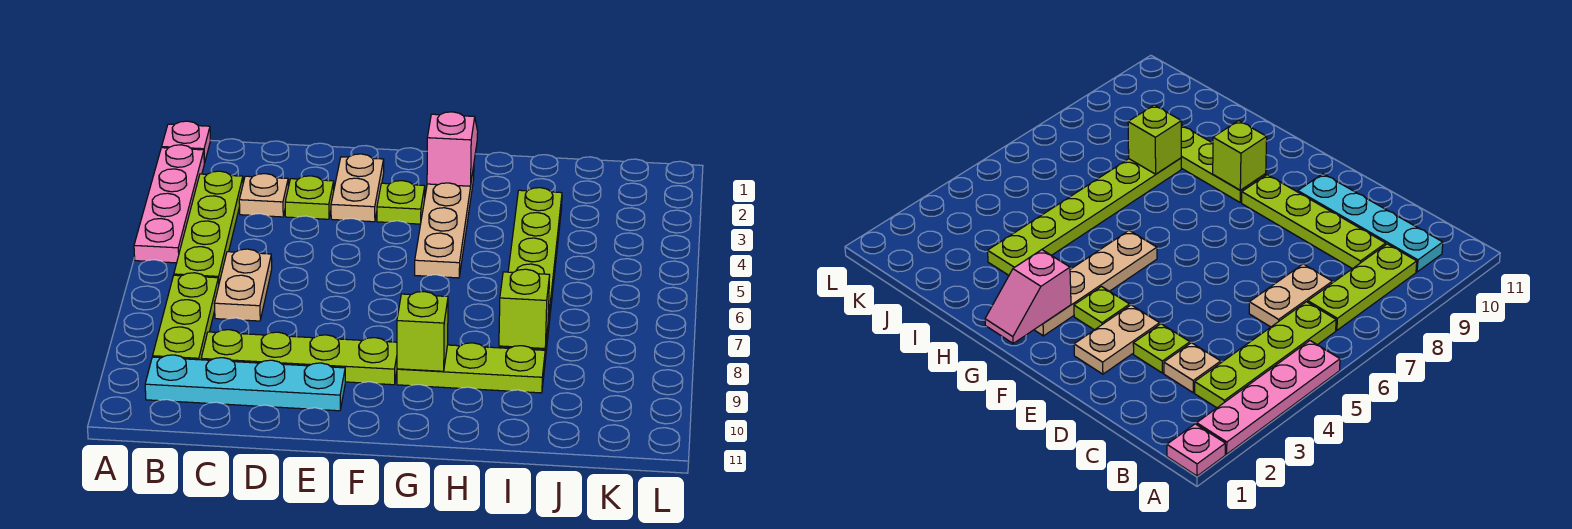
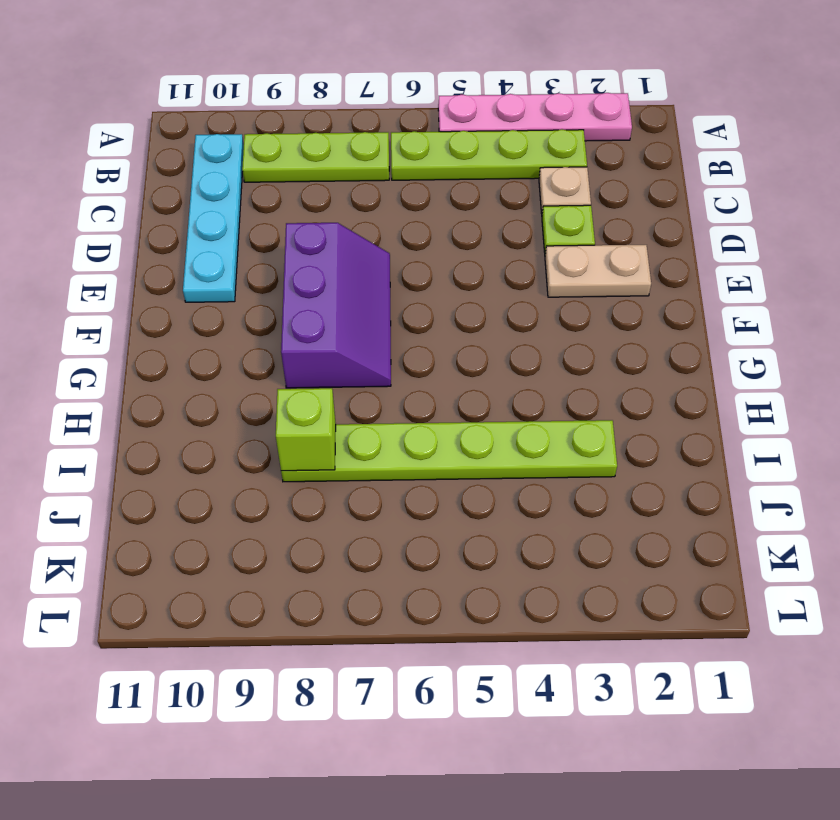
purple 2x3 slope [281,223,391,388] -> none
none -> pink 1x1 plate [162,121,210,163]
none -> tan 1x2 plate [215,249,272,321]
none -> lime 1x4 plate [201,330,397,385]

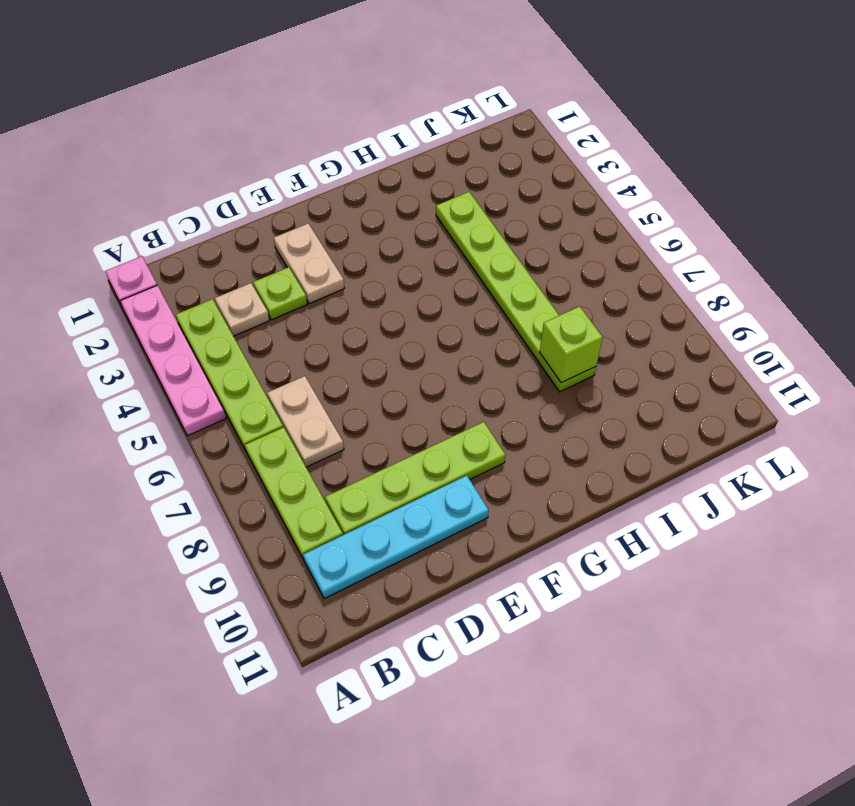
none -> lime 1x1 plate [377,181,425,224]
none -> tan 1x4 plate [415,166,474,278]
none -> lime 1x3 plate [397,343,545,393]

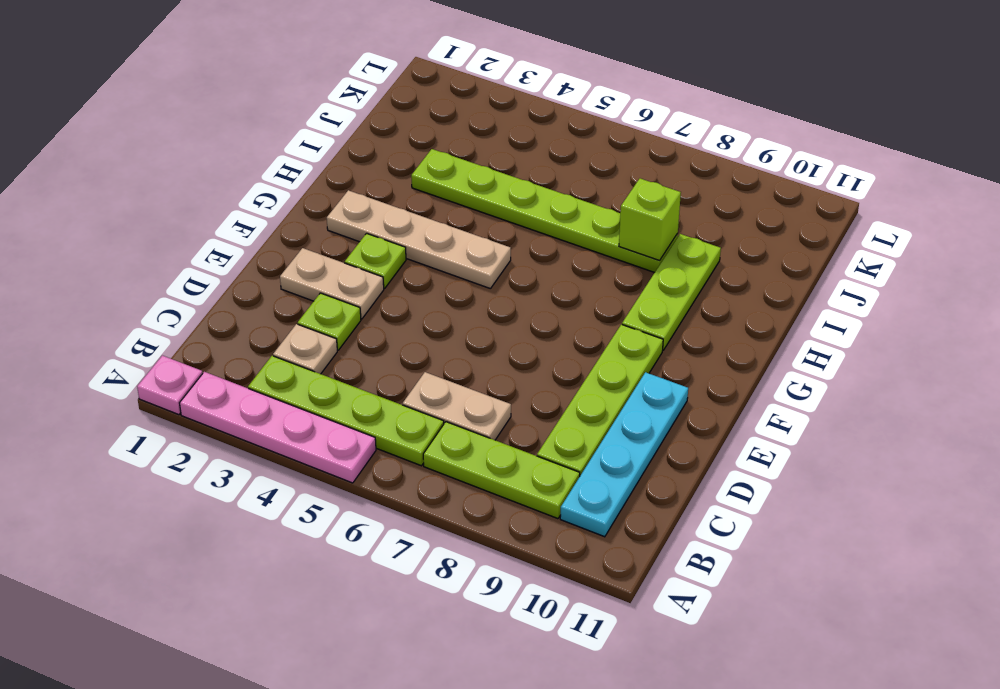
none -> pink 1x2 slope [427,112,478,186]
none -> lime 1x1 brick [397,292,448,371]

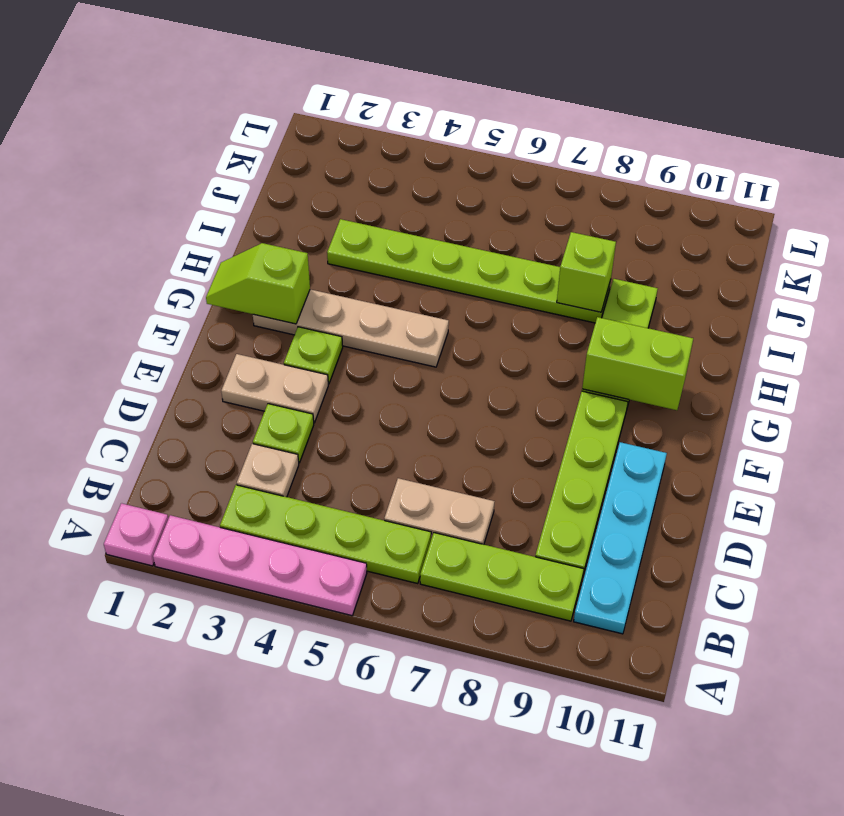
lime 1x2 slope [206,243,310,324] -> pink 1x2 slope [427,112,478,186]
lime 1x2 brick [582,317,693,410] -> lime 1x1 brick [397,292,448,371]

